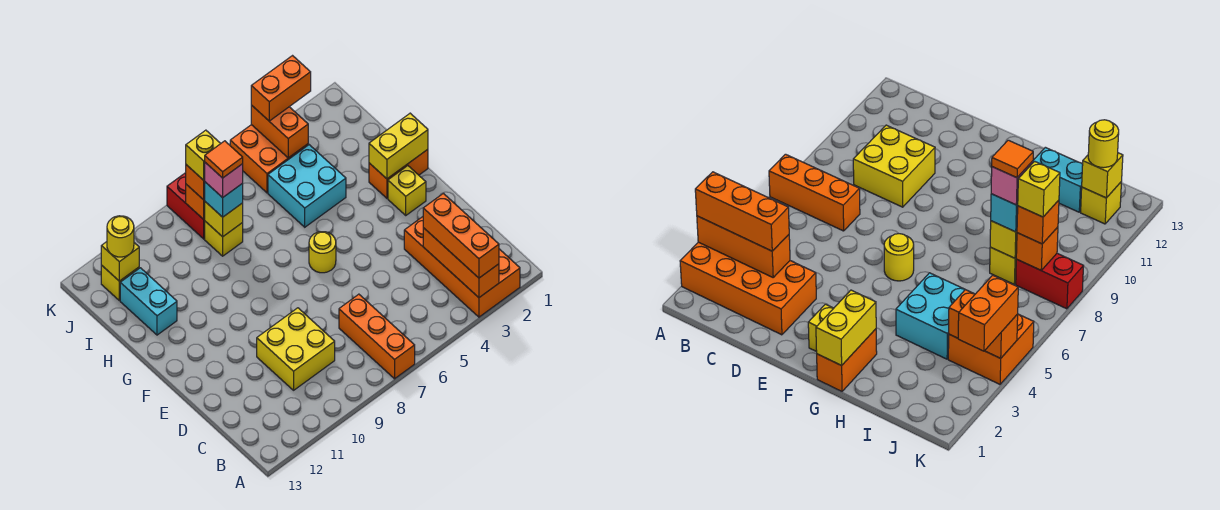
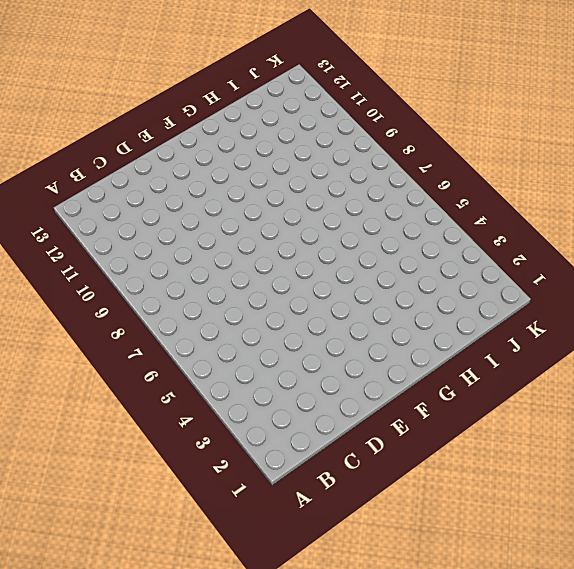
none -> orange 2x4 brick [404,217,520,317]
none -> orange 1x3 brick [339,294,415,379]
none -> yellow 2x2 brick [257,308,335,390]

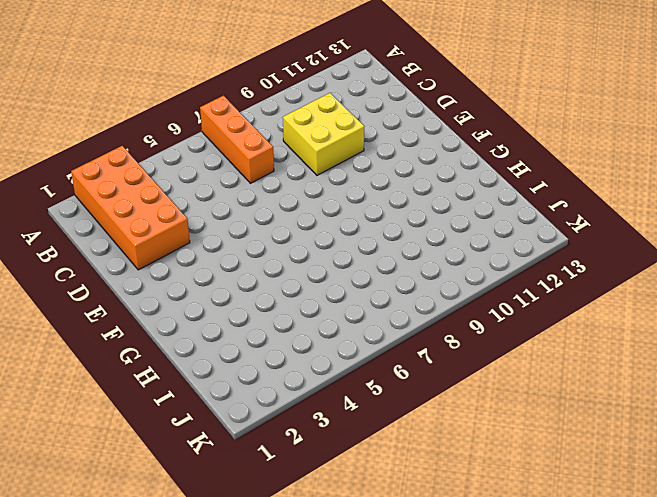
none -> yellow 1x1 brick [388,166,426,215]
none -> yellow 1x1 round brick [309,232,336,273]
none -> orange 1x2 brick [369,149,428,198]

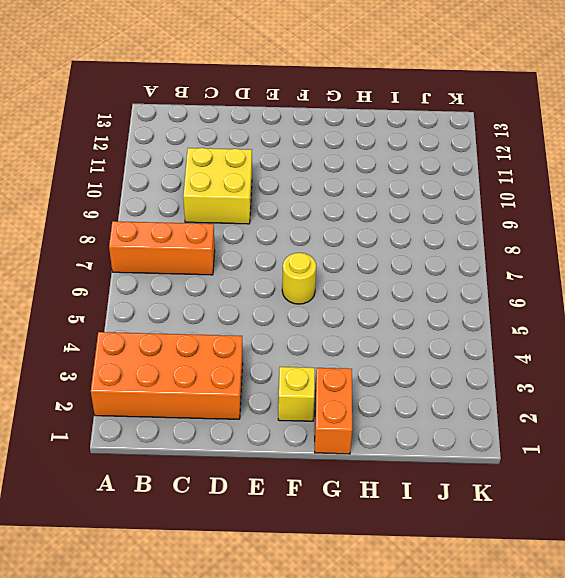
none -> cyan 2x2 brick [268,145,346,227]
none -> cyan 1x2 brick [120,268,177,335]
none -> yellow 1x1 brick [205,221,243,256]

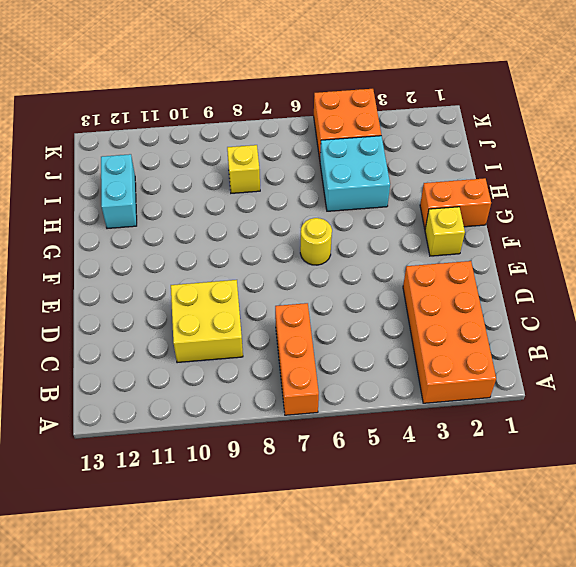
none -> red 1x2 brick [167,173,205,239]
none -> yellow 1x1 brick [101,265,139,301]
none -> orange 1x3 brick [423,228,499,297]

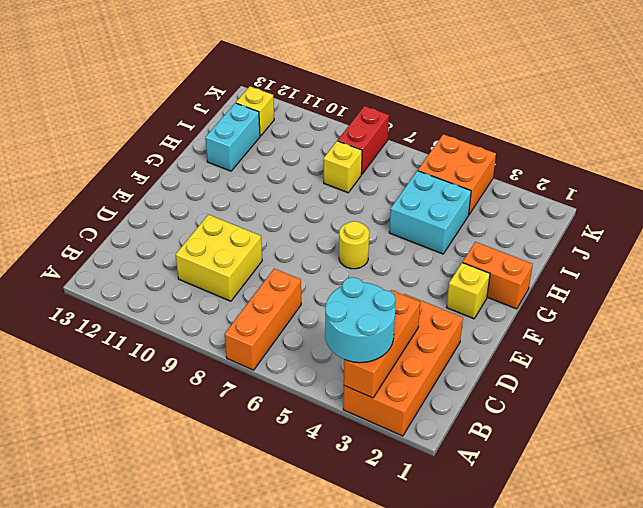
cyan 2x2 round brick [325,277,395,363] -> orange 1x3 brick [423,193,499,278]
none -> yellow 1x2 brick [369,113,428,179]
none -> yellow 1x1 brick [205,202,243,237]
none -> orange 1x2 brick [251,105,308,158]

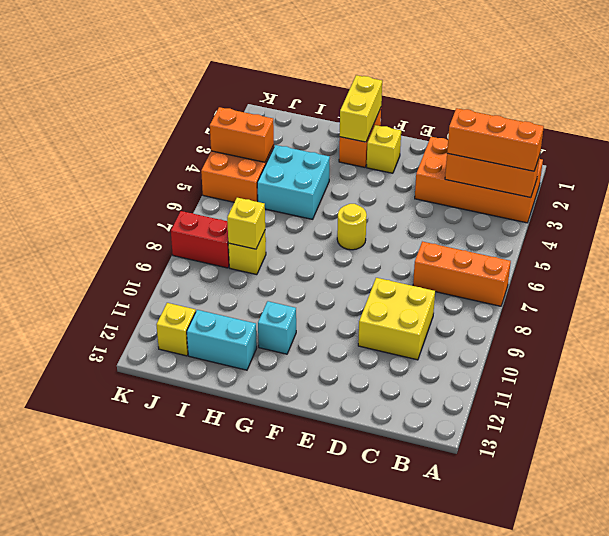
cyan 1x1 brick [258,301,296,354] -> cyan 1x1 brick moved to [205,182,243,217]
none -> orange 1x1 brick [186,184,205,219]
none -> yellow 1x1 brick [101,242,139,281]
none -> orange 1x1 brick [186,165,205,200]

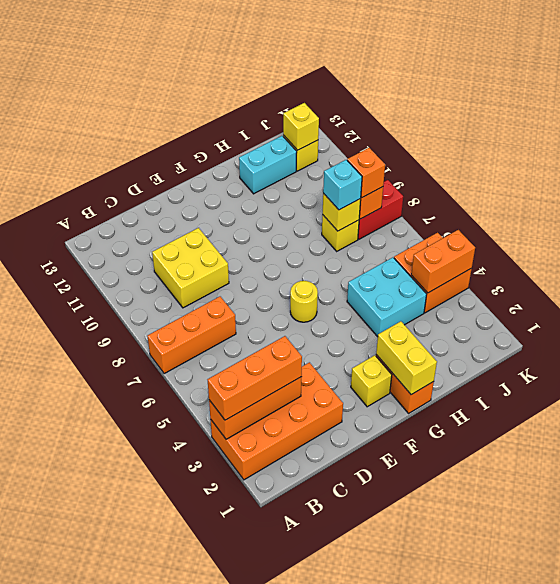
none -> yellow 1x1 round brick [107,216,134,257]
none -> orange 1x2 brick [251,56,311,121]
none -> pink 1x1 brick [205,163,243,198]

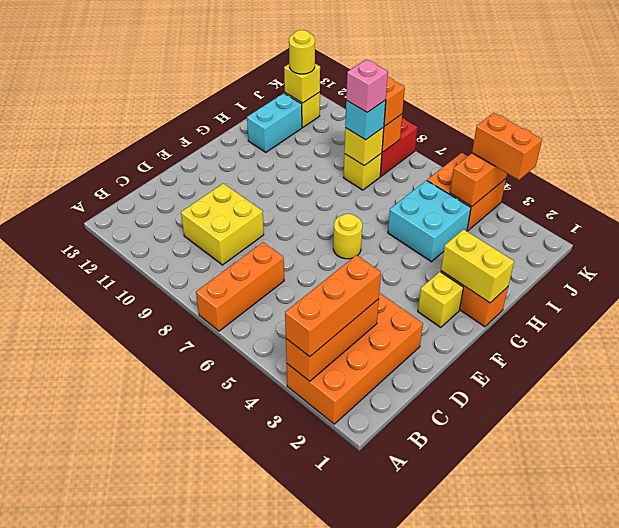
none -> yellow 1x1 brick [186,130,221,180]
none -> orange 1x1 tile [205,141,243,178]

